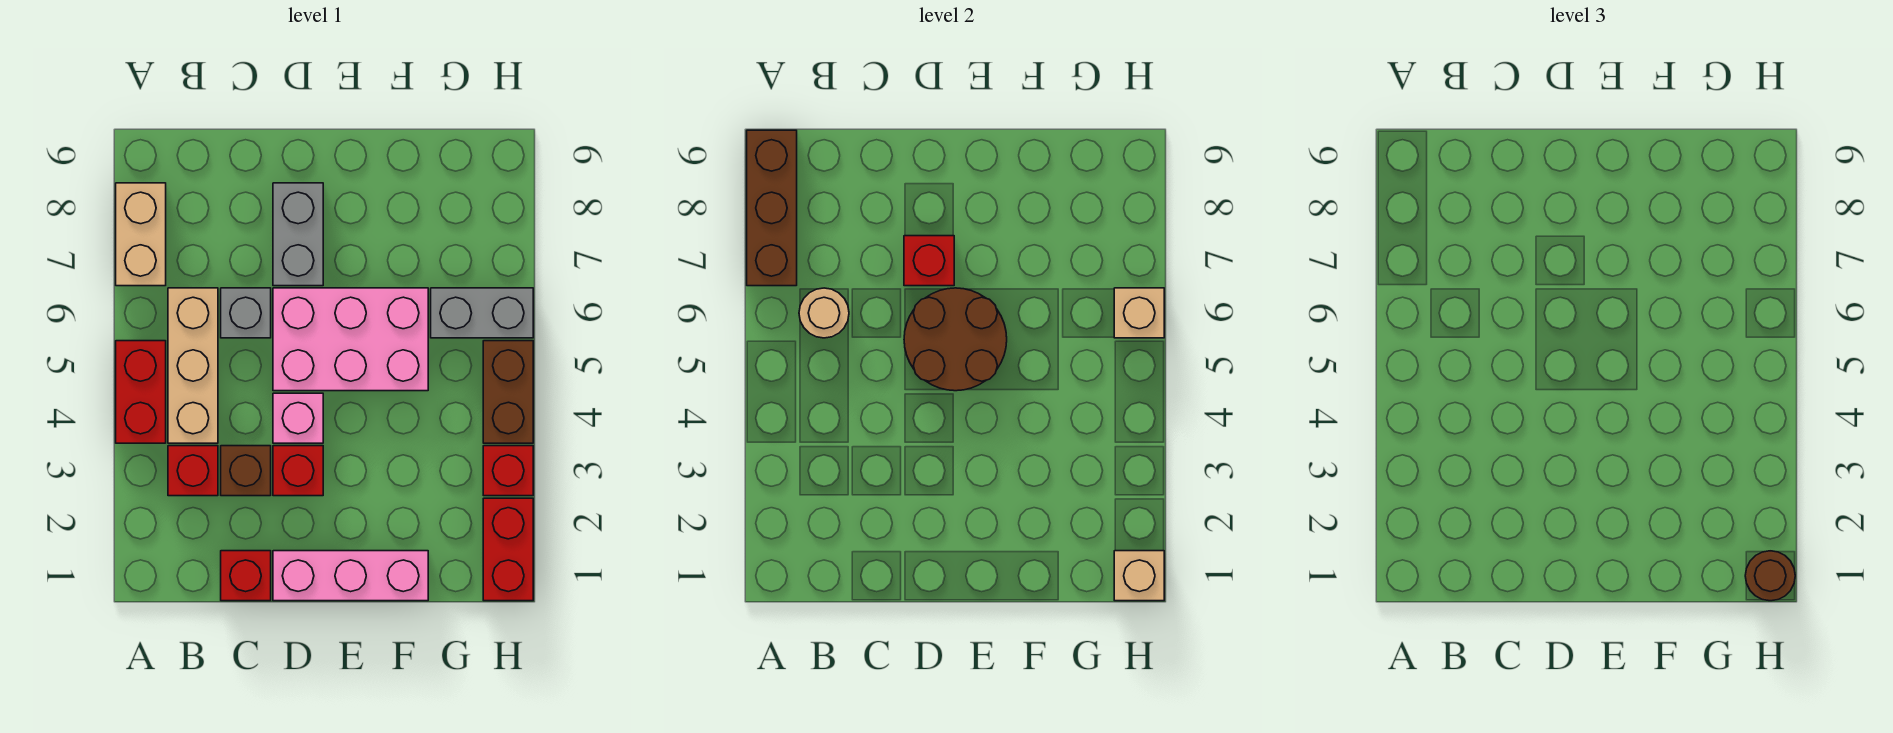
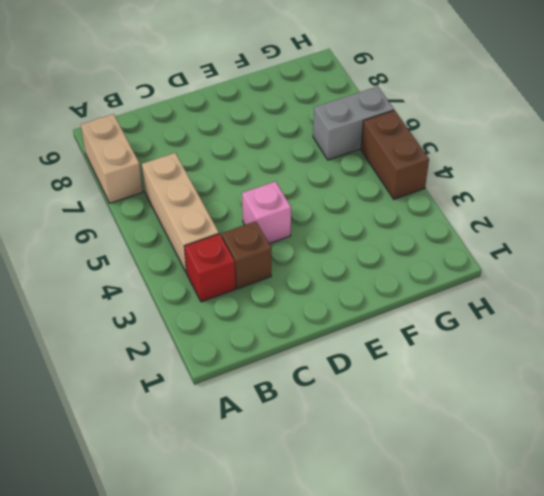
none -> red 1x2 brick [116,341,166,443]
none -> red 1x1 brick [221,551,271,601]
none -> grey 1x1 brick [221,288,271,338]

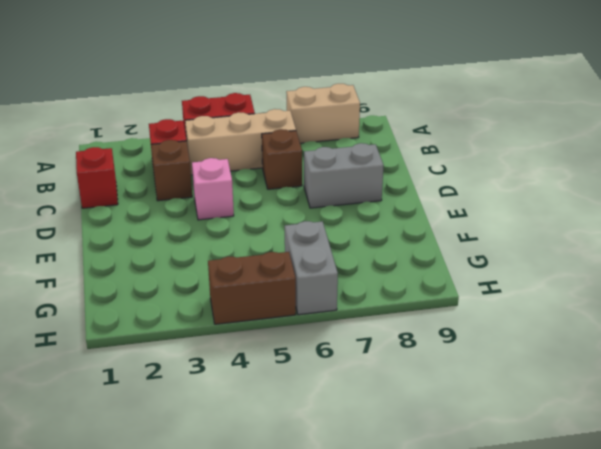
brown 1x1 brick [262,129,302,189] -> grey 1x1 brick [221,288,271,338]
none -> pink 1x3 brick [273,551,428,601]
none -> red 1x1 brick [273,446,323,496]
none -> pink 2x3 brick [273,288,428,391]

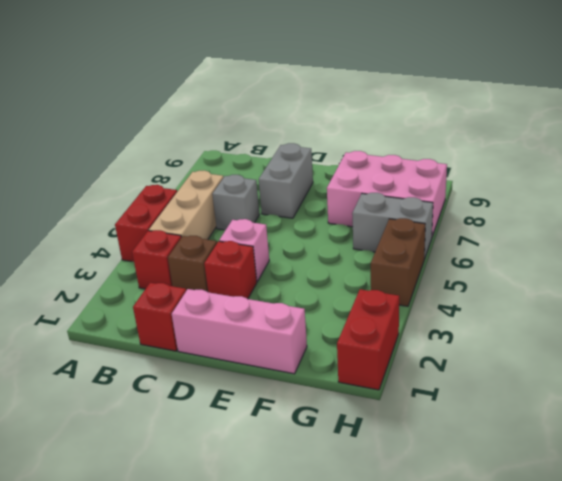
pink 2x3 brick [327,151,447,236] -> pink 2x3 brick moved to [273,288,428,391]
none -> tan 1x2 brick [116,183,166,286]
none -> red 1x1 brick [483,446,533,496]
none -> brown 1x3 brick [747,130,797,286]

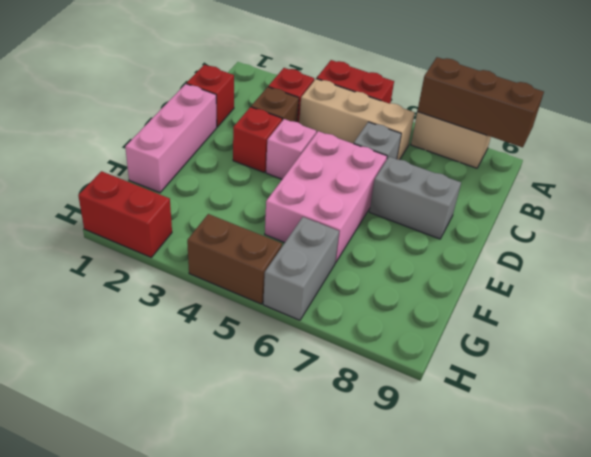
none -> red 1x1 brick [483,446,533,496]
none -> tan 1x1 round brick [799,288,849,338]
none -> brown 2x2 round brick [904,288,1007,391]

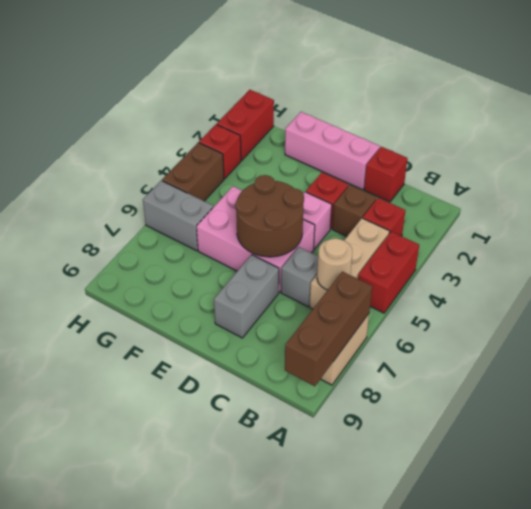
none -> red 1x1 brick [904,236,954,286]
none -> tan 1x1 brick [1114,551,1164,601]
none -> tan 1x1 brick [1114,288,1164,338]

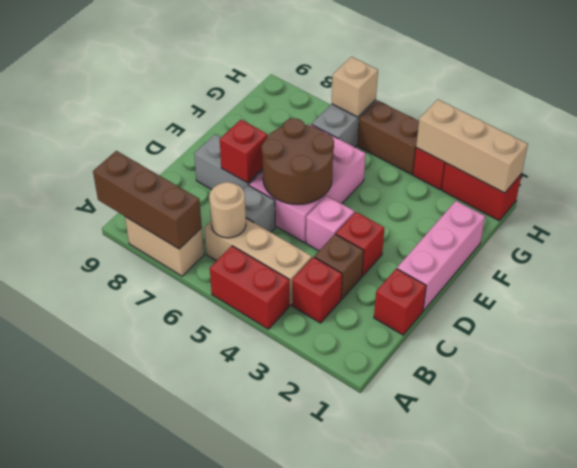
tan 1x3 brick [416,99,528,193] -> tan 1x1 brick [1114,551,1164,601]
none -> brown 1x1 round brick [1745,551,1795,601]

